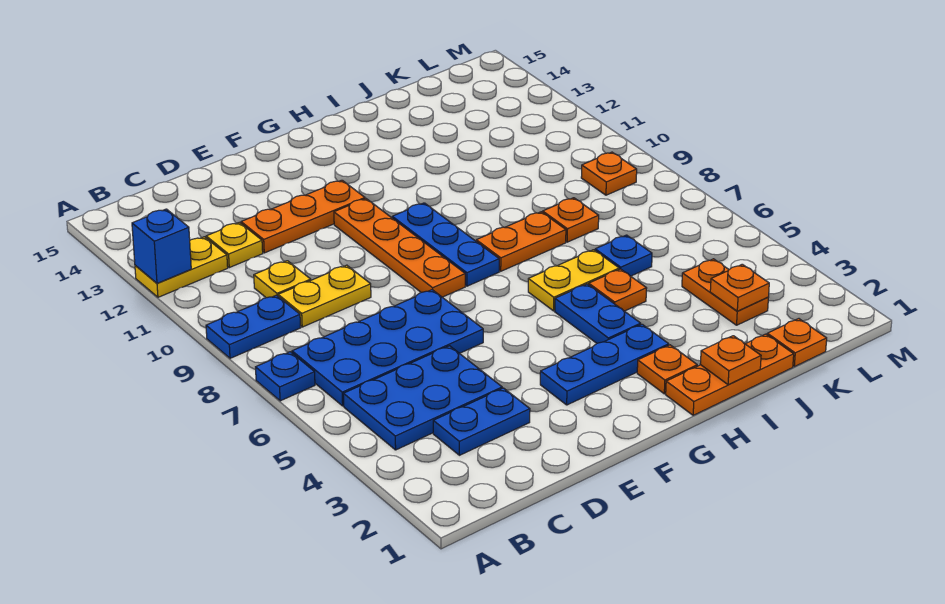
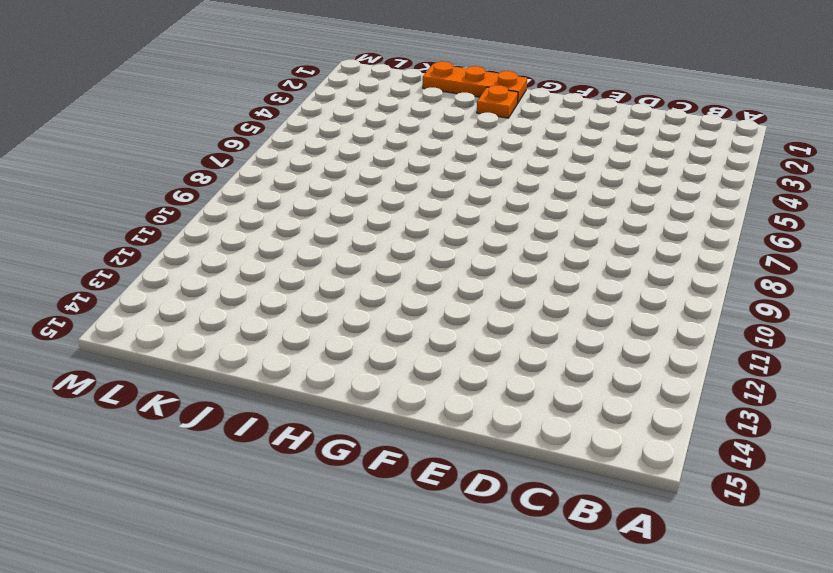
none -> blue 1x1 plate [256,352,315,401]
none -> blue 1x2 plate [206,295,301,358]
none -> yellow 1x2 plate [135,237,228,297]

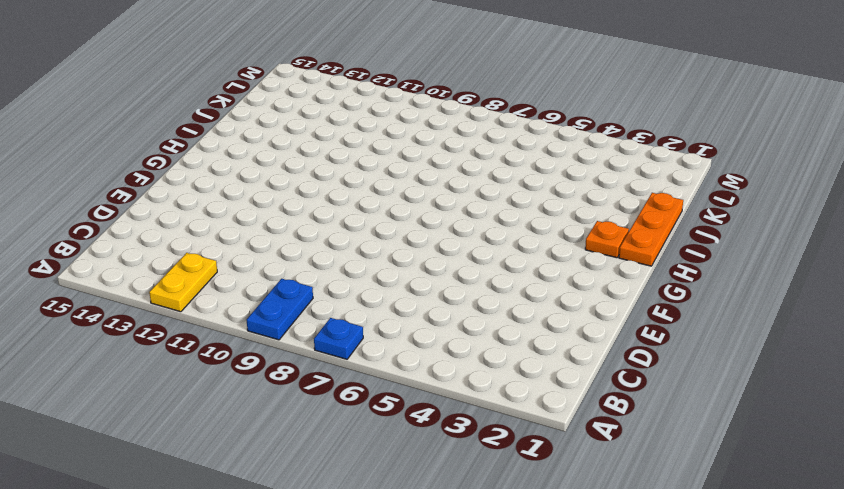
none -> blue 2x3 plate [343,346,502,450]
none -> blue 2x4 plate [292,290,483,406]
none -> blue 1x2 plate [433,388,530,455]

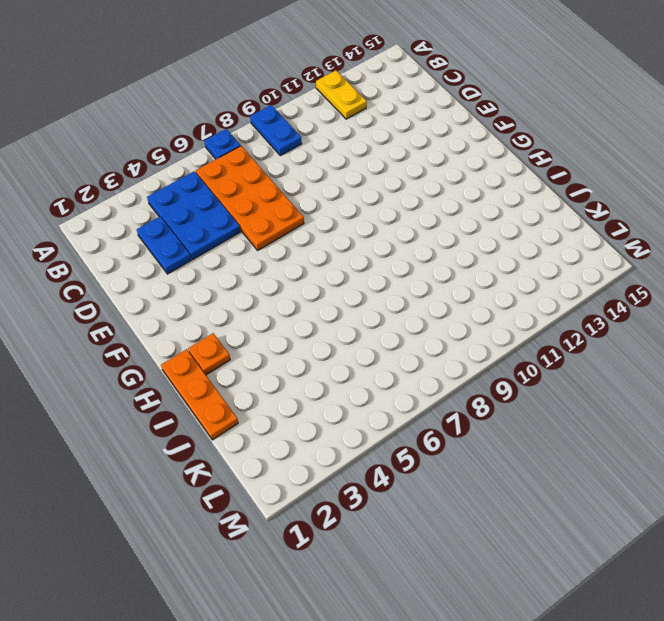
orange 2x4 plate [196,146,304,250] -> blue 2x4 plate [292,290,483,406]
none -> yellow 1x2 plate [278,265,371,327]
none -> yellow 1x1 plate [254,261,311,298]
none -> yellow 1x1 plate [206,222,263,268]

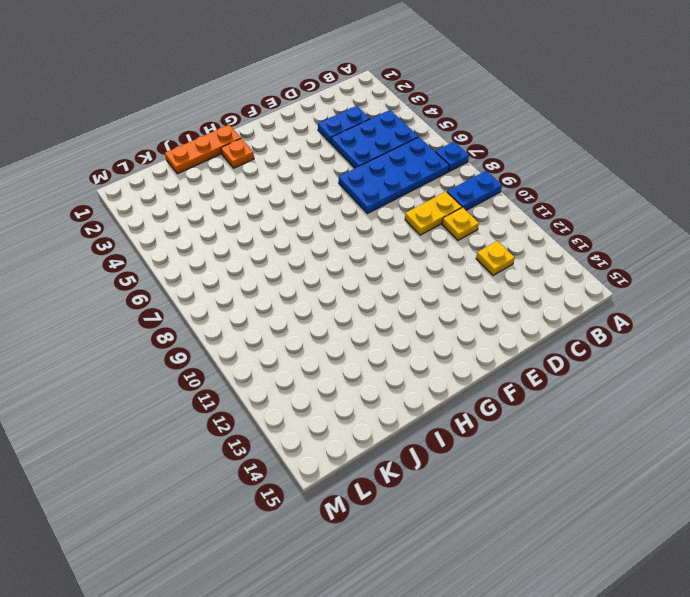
none -> yellow 1x2 plate [135,237,228,297]
none -> orange 1x3 plate [241,180,365,253]
none -> blue 1x3 plate [540,324,669,405]

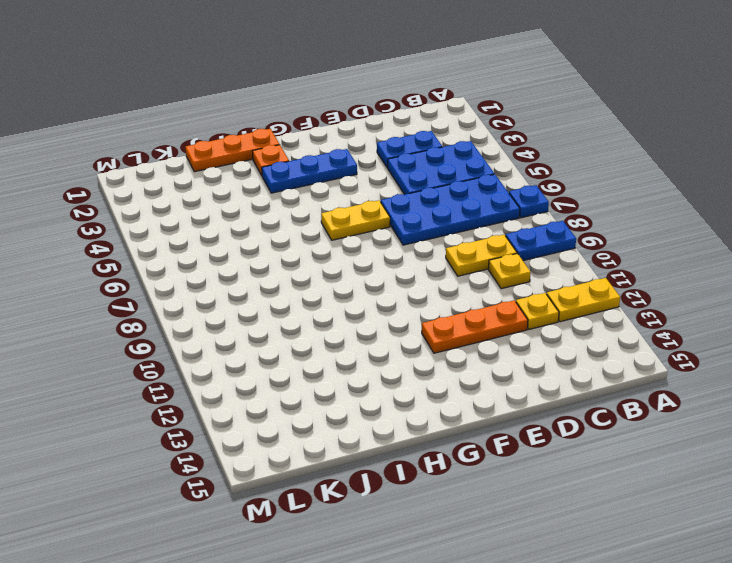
yellow 1x2 plate [321,200,390,240] -> yellow 1x2 plate moved to [528,250,619,311]
none -> orange 1x4 plate [334,199,465,297]
none -> blue 1x3 plate [392,203,499,286]
none -> blue 1x2 plate [555,284,641,343]

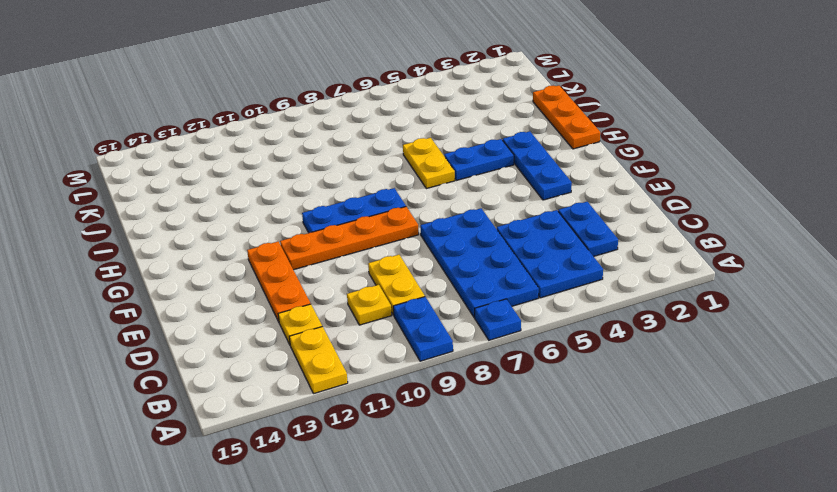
none -> orange 1x1 plate [637,345,697,394]
none -> orange 1x2 plate [476,212,566,271]
none -> orange 1x1 plate [589,269,647,311]

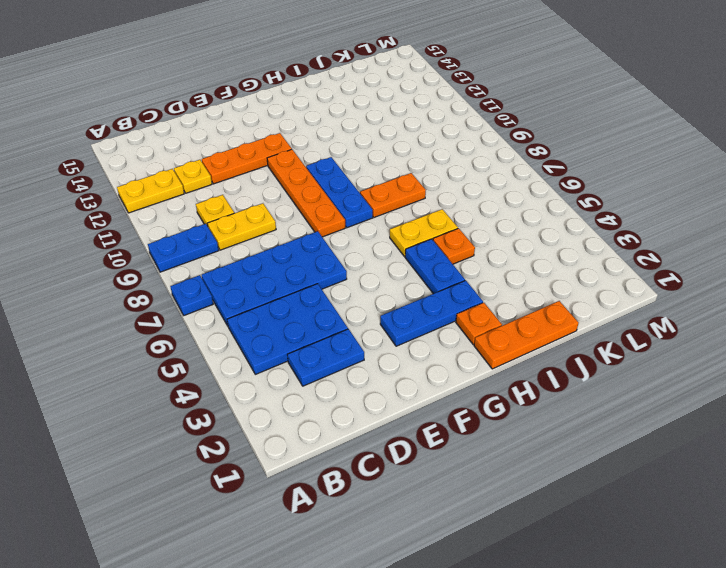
none -> blue 1x1 plate [595,235,652,276]
none -> orange 1x1 plate [543,198,599,242]
none -> orange 1x1 plate [767,319,827,367]

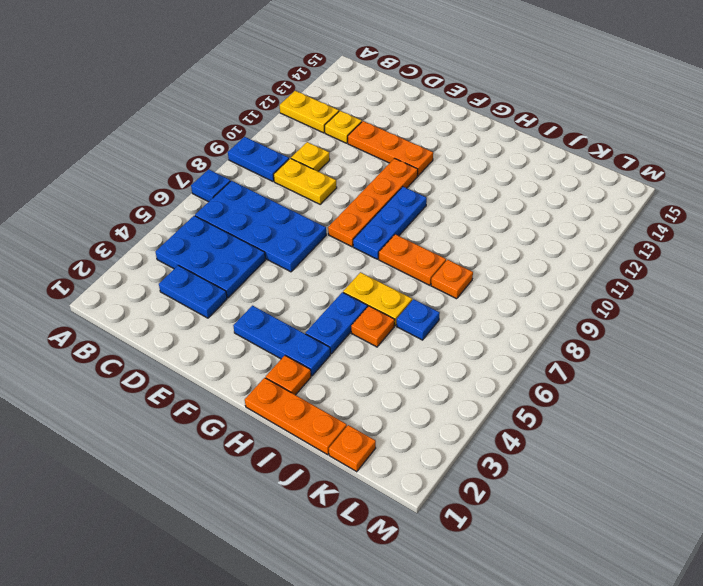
none -> orange 1x2 plate [682,259,768,325]
none -> orange 1x1 plate [581,152,637,195]
none -> blue 1x1 brick [132,209,191,284]

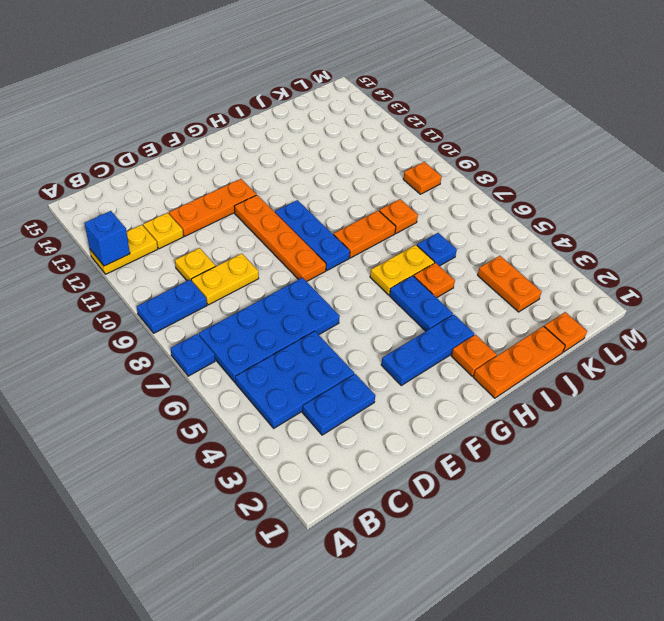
none -> orange 1x1 plate [700,336,761,385]
none -> orange 1x1 plate [710,264,769,311]

